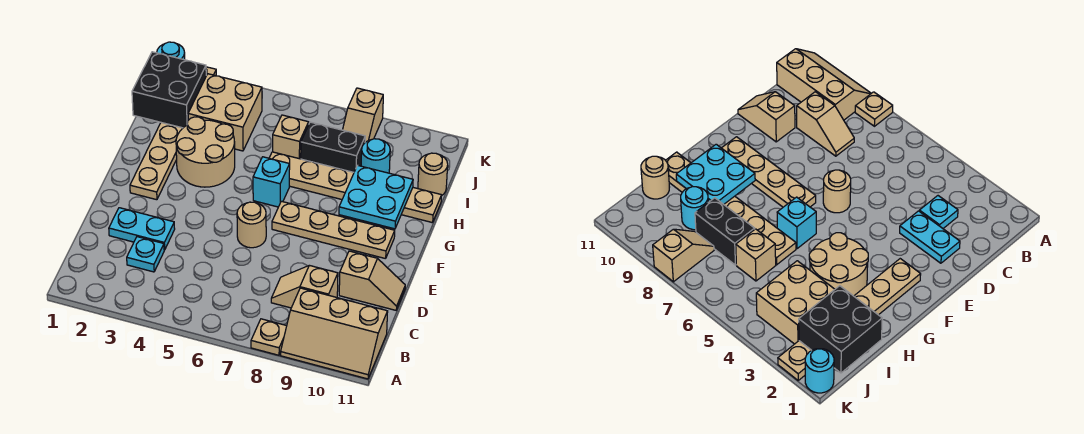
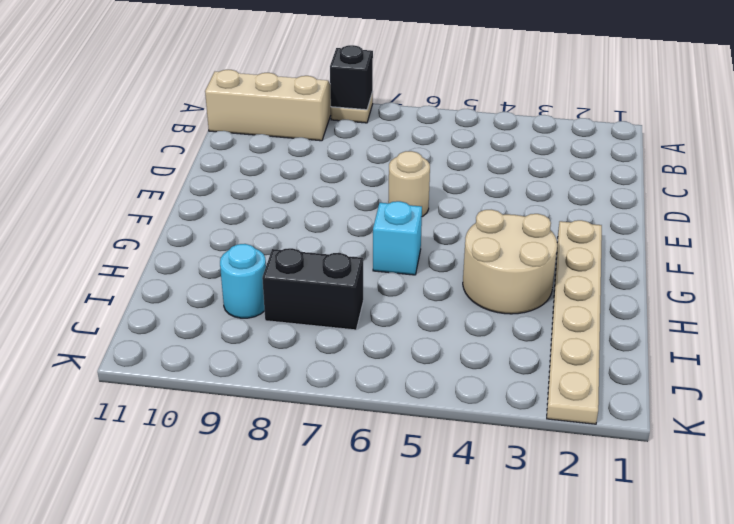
black 1x1 brick [330,45,373,110] -> none
none -> cyan 1x1 plate [127,237,164,272]
none -> tan 1x2 slope [271,265,338,308]
none -> cyan 1x2 plate [109,208,175,250]

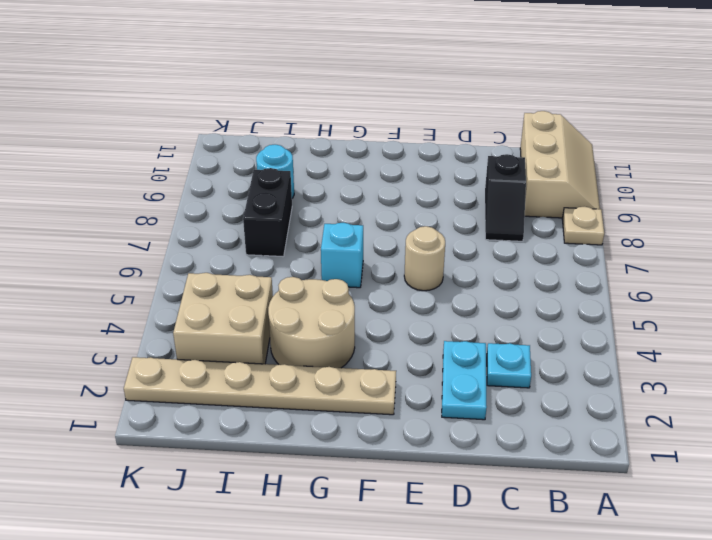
black 1x2 slope [485,154,526,241] -> tan 1x2 slope [271,265,338,308]
none -> tan 1x2 slope [339,251,405,310]
none -> tan 1x4 plate [272,201,395,259]
none -> tan 1x6 plate [269,152,442,223]

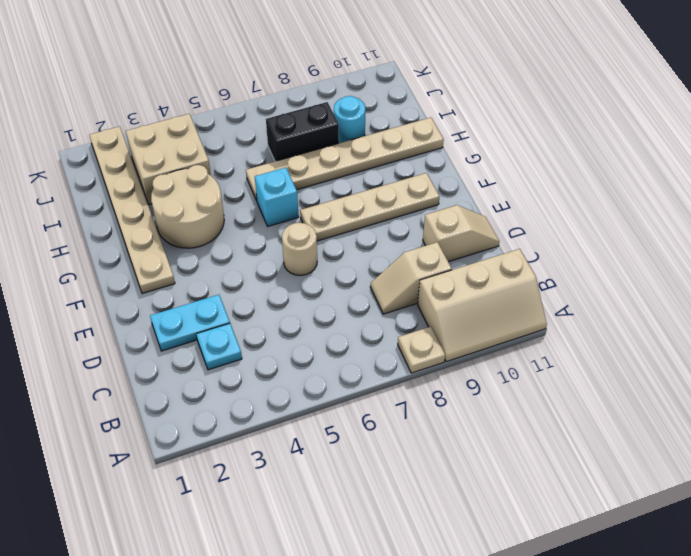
none -> tan 1x1 brick [273,115,309,159]
none -> tan 1x1 round brick [418,153,448,195]
none -> tan 1x2 slope [343,88,383,142]

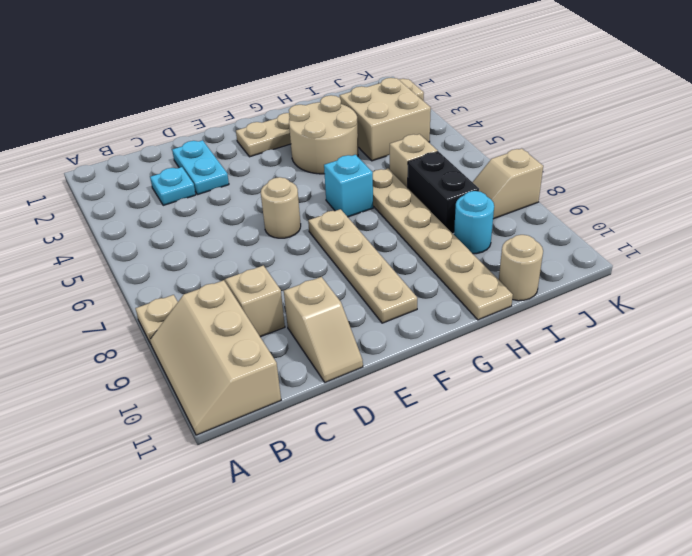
none -> cyan 1x1 round brick [157,42,185,60]
none -> cyan 2x2 plate [339,165,413,229]
none -> black 2x2 brick [132,52,206,128]

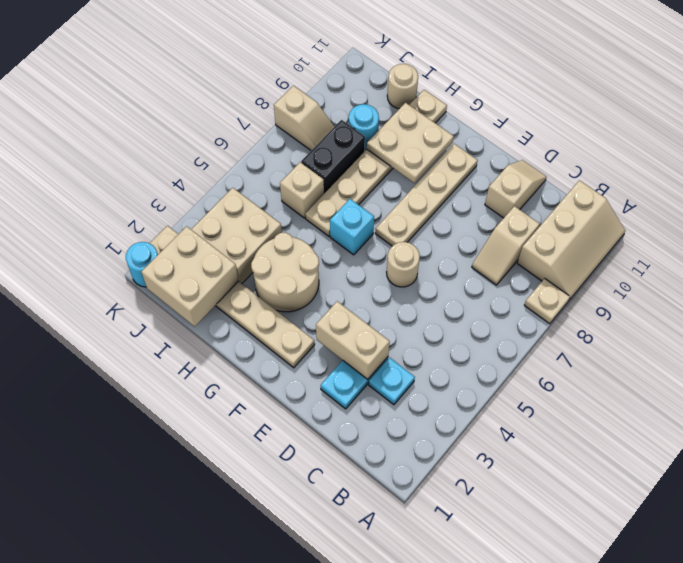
tan 1x2 brick [316,301,390,379] -> none
tan 2x2 plate [367,103,454,183] -> cyan 2x2 plate [339,165,413,229]
tan 2x2 brick [141,226,239,326] -> black 2x2 brick [132,52,206,128]

